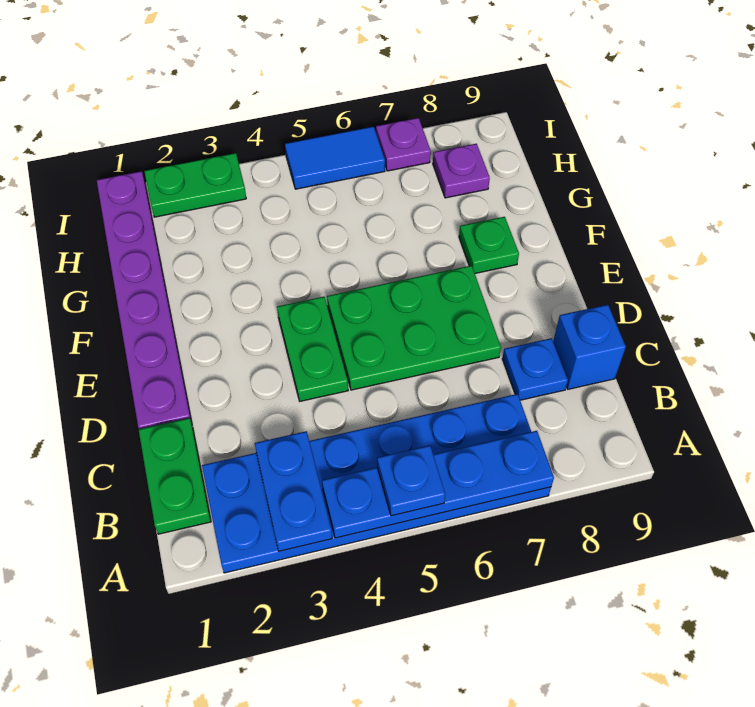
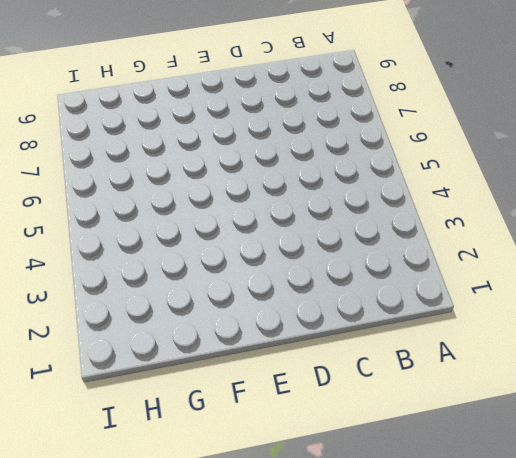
none -> blue 2x6 plate [202,394,551,573]
none -> green 1x2 plate [139,418,211,534]
none -> blue 1x1 plate [502,338,568,400]

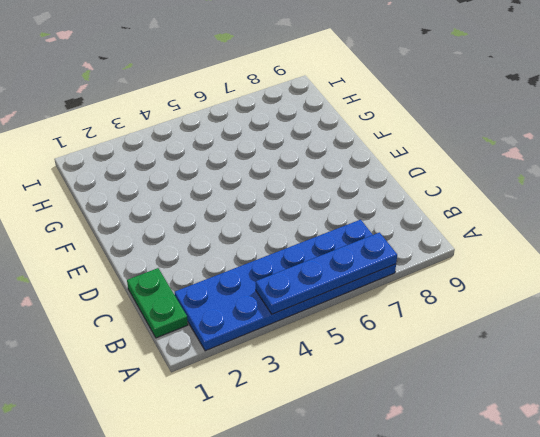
none -> blue 1x1 plate [502,338,568,400]
none -> blue 1x1 brick [553,305,626,389]
none -> purple 1x6 plate [97,171,192,429]

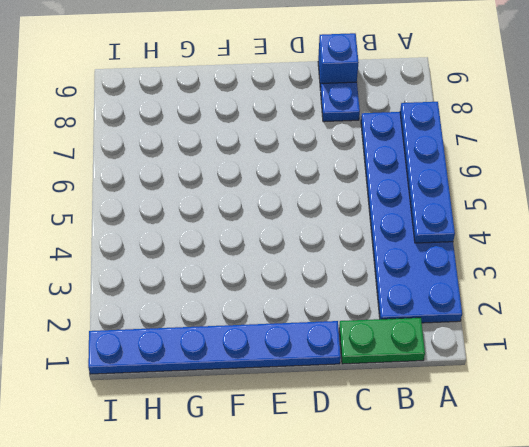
blue 1x6 plate [88,321,341,374] -> purple 1x6 plate [97,171,192,429]
none -> green 1x2 plate [277,297,348,401]
none -> green 2x3 plate [327,266,501,390]
none -> green 1x1 plate [459,217,519,273]

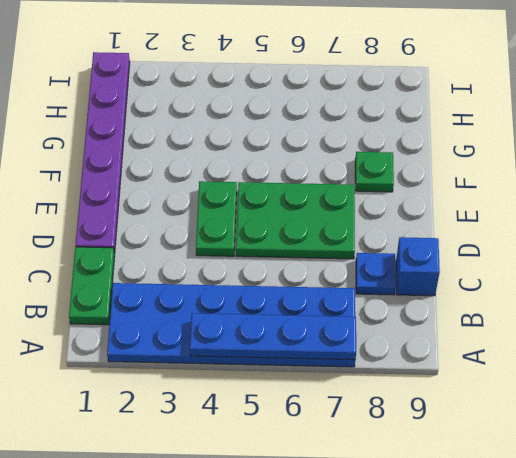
none -> purple 1x1 plate [433,144,490,198]
none -> green 1x2 plate [144,153,246,217]
none -> blue 1x2 tile [285,126,385,189]

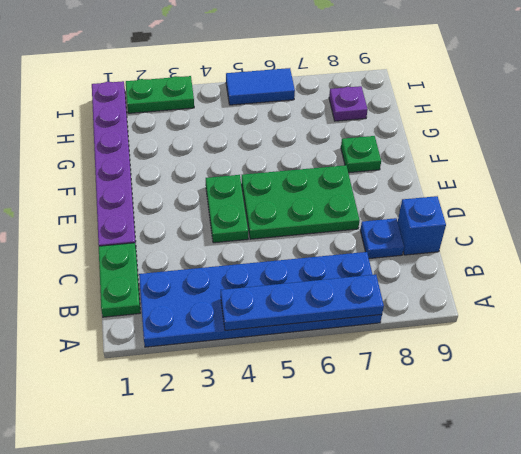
none -> purple 1x1 plate [376,118,431,171]
none -> blue 1x2 plate [255,431,332,551]
none -> blue 1x1 plate [377,445,445,516]

